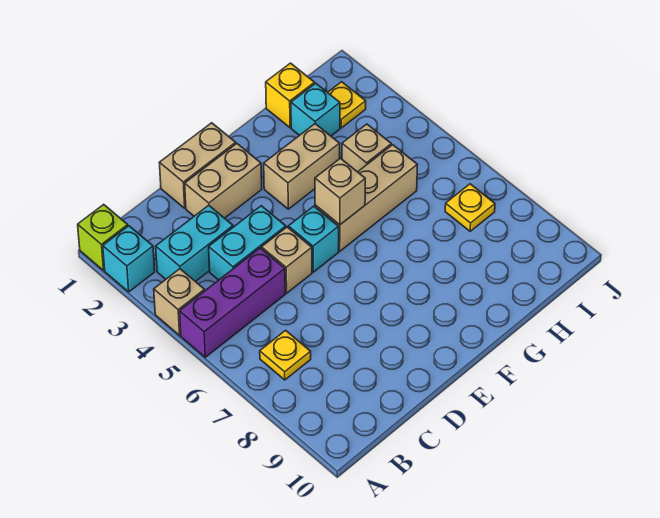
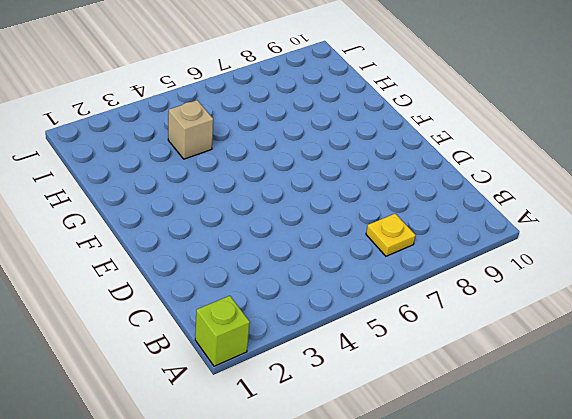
none -> cyan 1x1 brick [103,226,155,292]
none -> tan 1x1 brick [154,269,205,335]
none -> purple 1x3 brick [180,248,285,357]

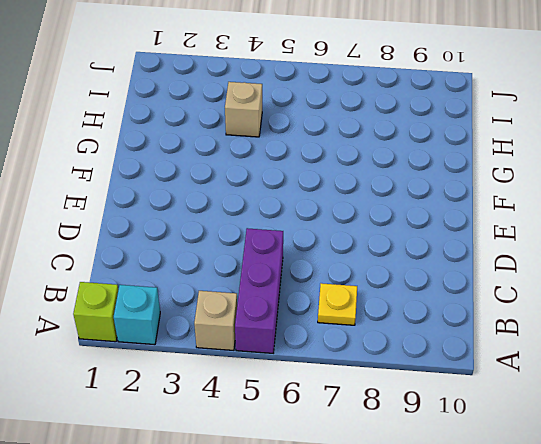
none -> cyan 1x2 brick [156,205,233,282]
none -> cyan 1x2 brick [209,206,286,280]
none -> tan 1x2 brick [159,123,236,208]

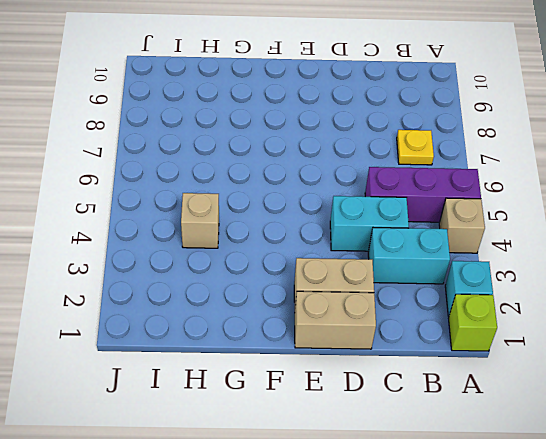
none -> tan 1x1 brick [262,227,312,293]
none -> cyan 1x1 brick [288,206,339,272]
none -> tan 1x2 brick [264,124,340,209]

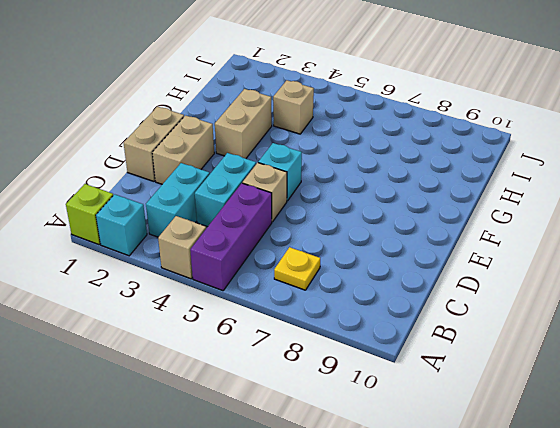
none -> tan 1x3 brick [315,145,417,251]
none -> yellow 1x1 brick [266,63,315,128]
none -> cyan 1x1 brick [291,83,340,136]

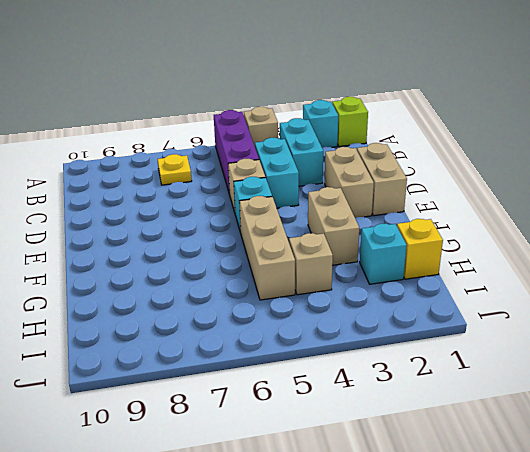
none -> yellow 1x1 plate [328,82,366,128]
none -> yellow 1x1 plate [445,184,495,231]
none -> tan 1x1 brick [315,158,365,225]

